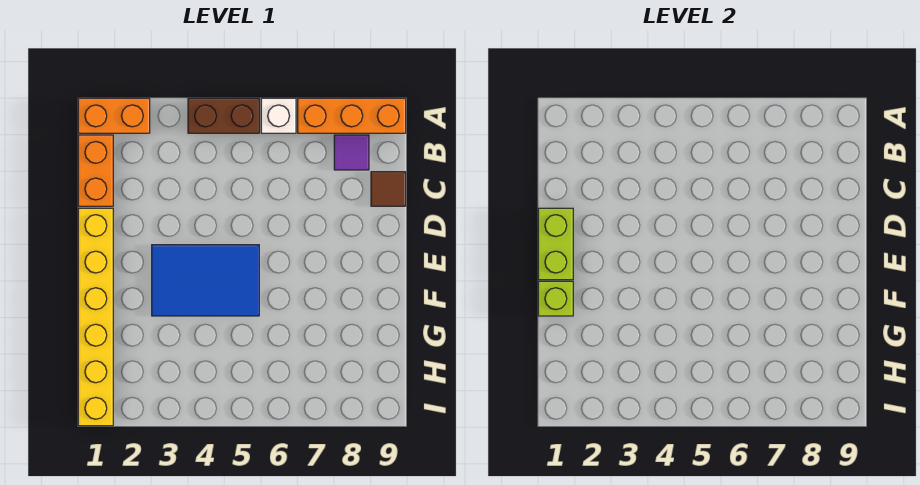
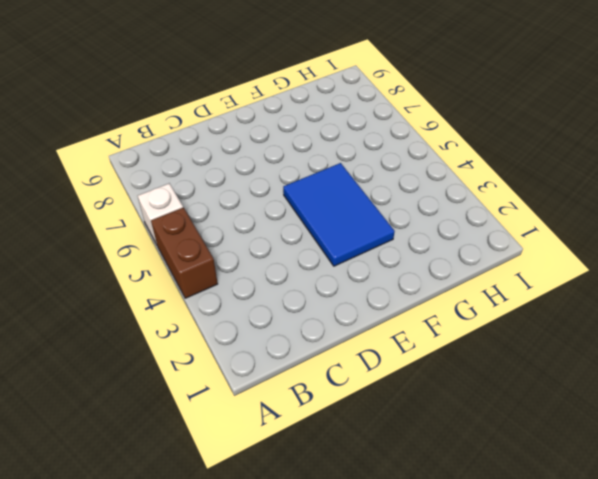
none -> orange 1x2 brick [78,98,150,133]
none -> orange 1x3 brick [298,98,406,133]

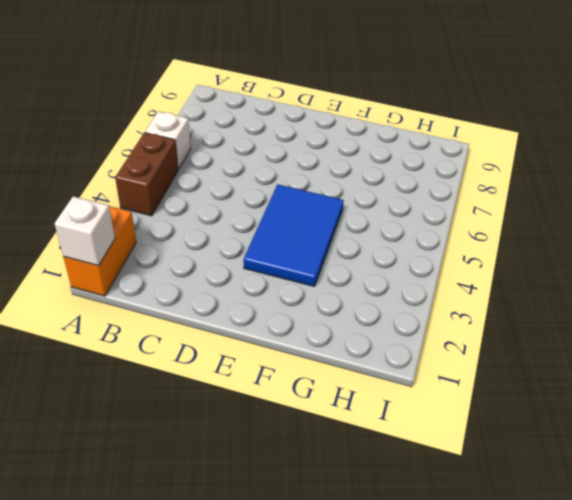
white 1x1 brick [54,196,115,266] -> none
none -> orange 1x3 brick [298,98,406,133]
none -> orange 1x2 brick [78,135,113,206]

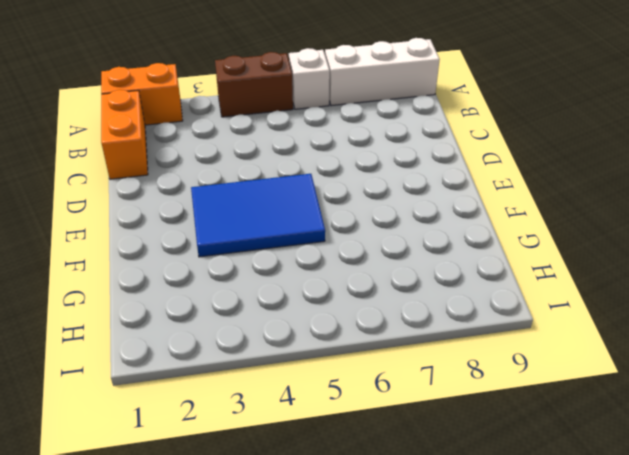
white 1x3 brick [325,38,440,106] -> orange 1x3 brick [298,98,406,133]
none -> purple 1x1 tile [334,135,369,170]
none -> brown 1x1 tile [371,172,406,206]

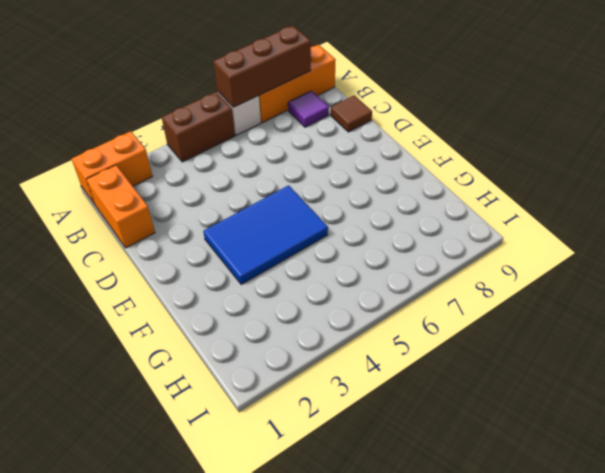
brown 1x3 brick [213,26,311,107] -> none
none -> yellow 1x6 brick [78,208,113,426]
none -> lime 1x2 brick [538,208,573,280]

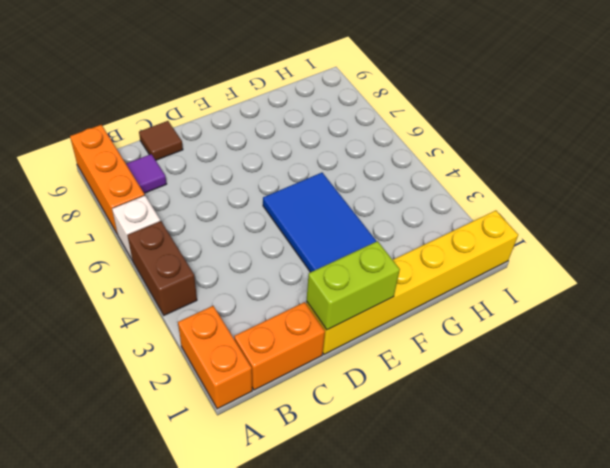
none -> lime 1x1 brick [538,281,573,316]

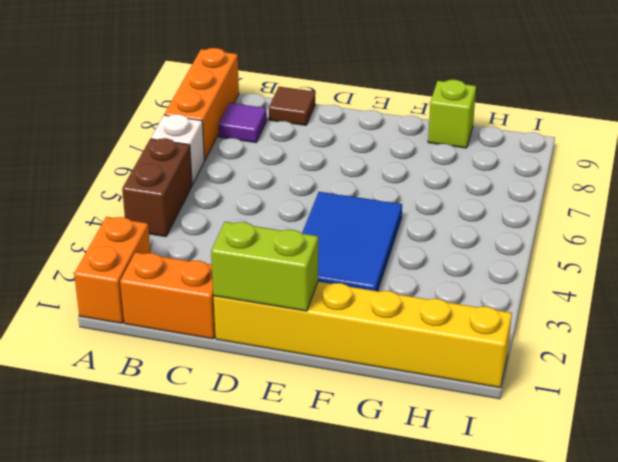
lime 1x1 brick [428,80,476,148] -> lime 1x1 brick moved to [538,281,573,316]

